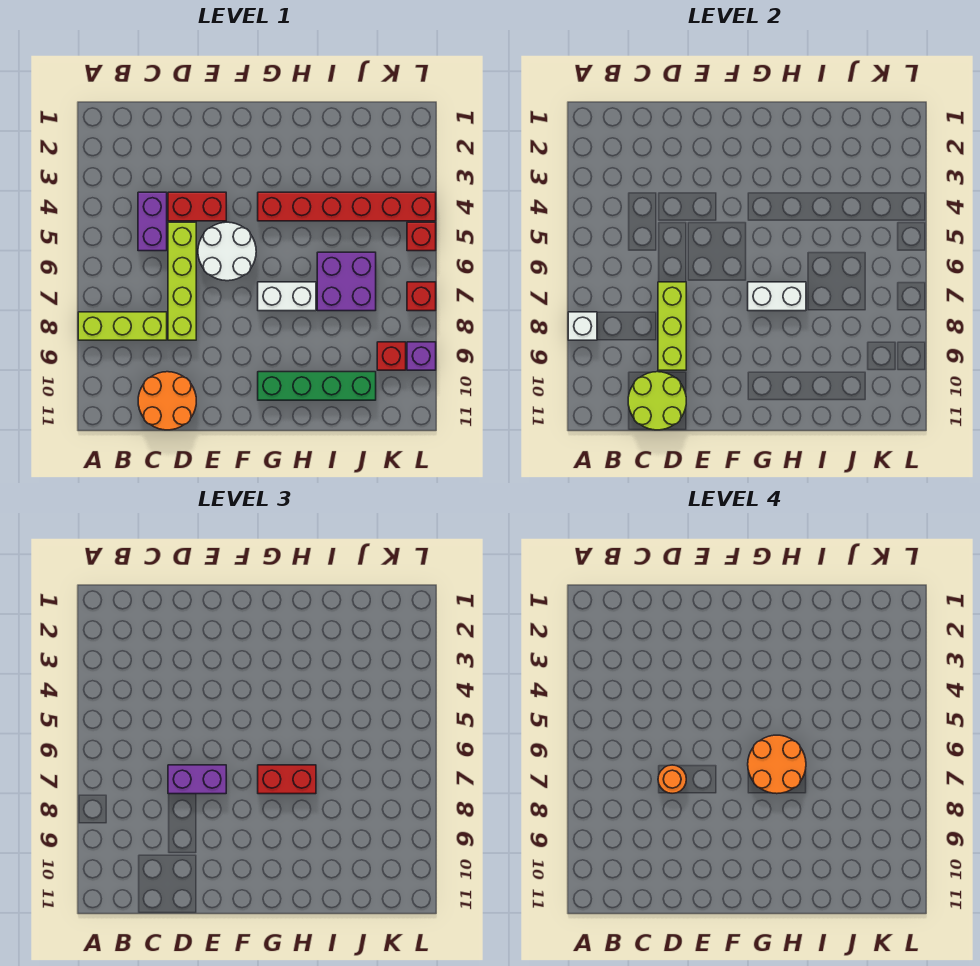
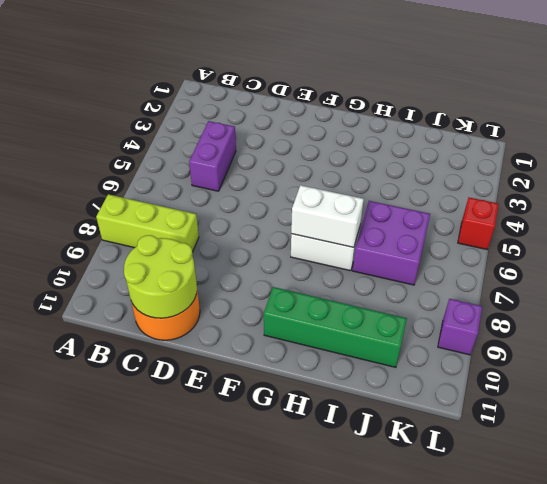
none -> red 1x2 brick [168,192,226,221]
none -> lime 1x4 brick [168,222,196,340]
none -> white 2x2 round brick [198,222,256,281]

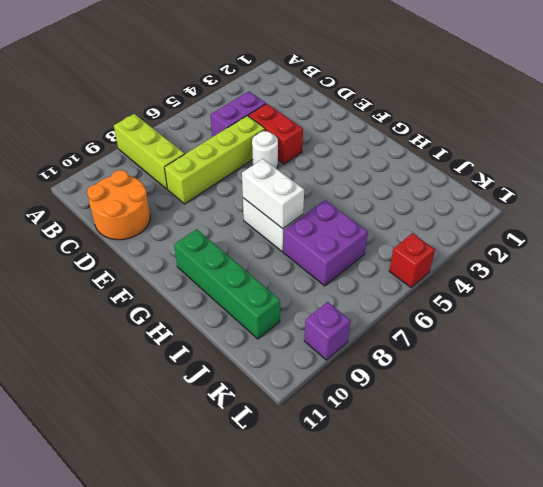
white 1x1 round brick [252,131,278,169] -> white 2x2 round brick [198,222,256,281]
none -> red 1x6 brick [258,192,436,221]
none -> red 1x1 brick [377,342,406,370]
none -> red 1x1 brick [407,282,436,311]

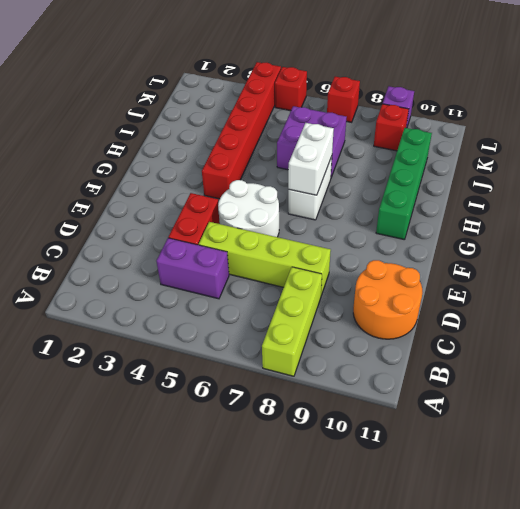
none -> white 1x1 brick [568,312,597,340]
none -> lime 2x2 round brick [628,372,686,430]
none -> lime 1x3 brick [658,282,686,370]

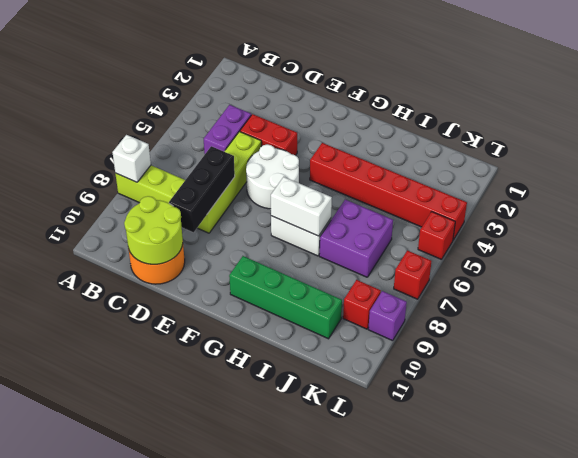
black 1x3 brick [169,146,235,232] -> lime 1x3 brick [658,282,686,370]
none -> purple 1x2 brick [168,765,226,794]
none -> red 1x2 brick [258,765,316,794]
none -> orange 1x1 round brick [658,765,686,793]

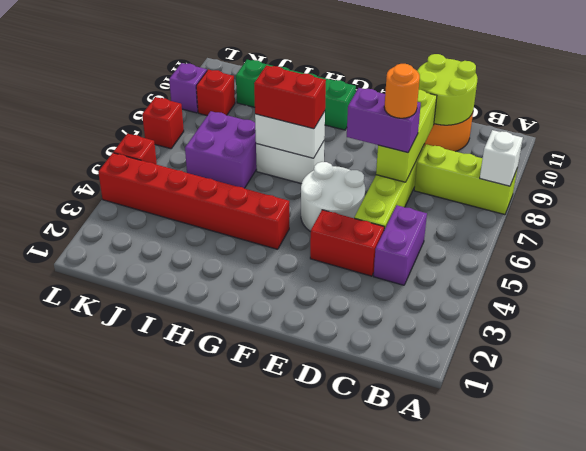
none -> orange 2x2 round brick [748,735,806,794]

